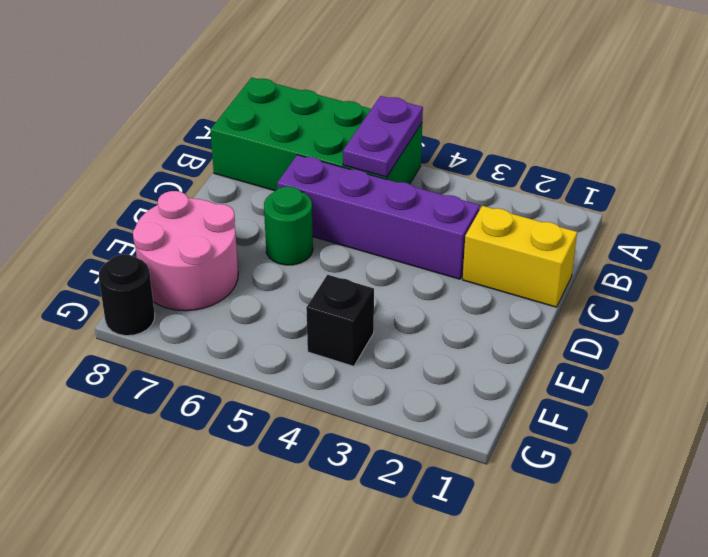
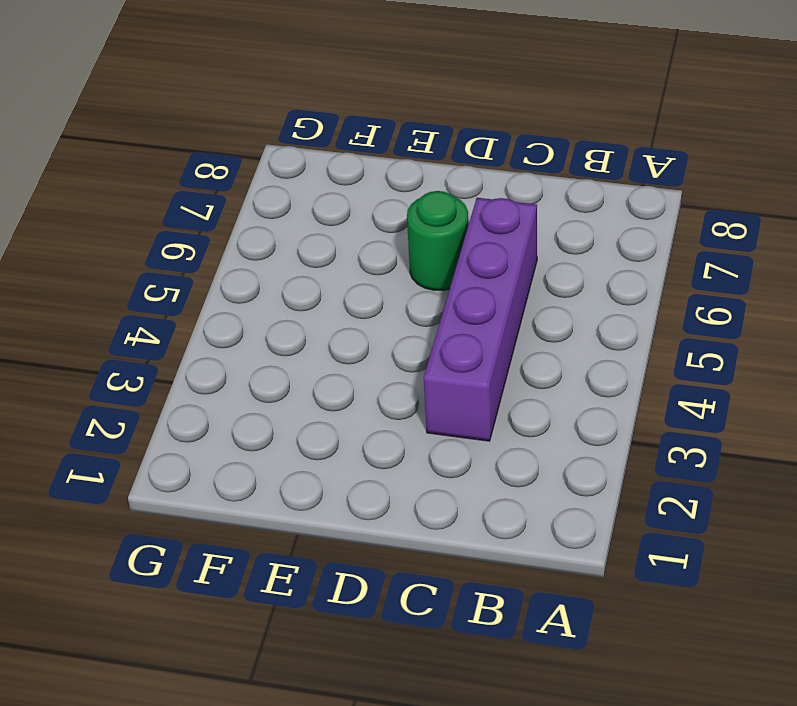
none -> green 2x4 brick [210,78,422,191]
none -> yellow 1x2 brick [463,206,577,307]

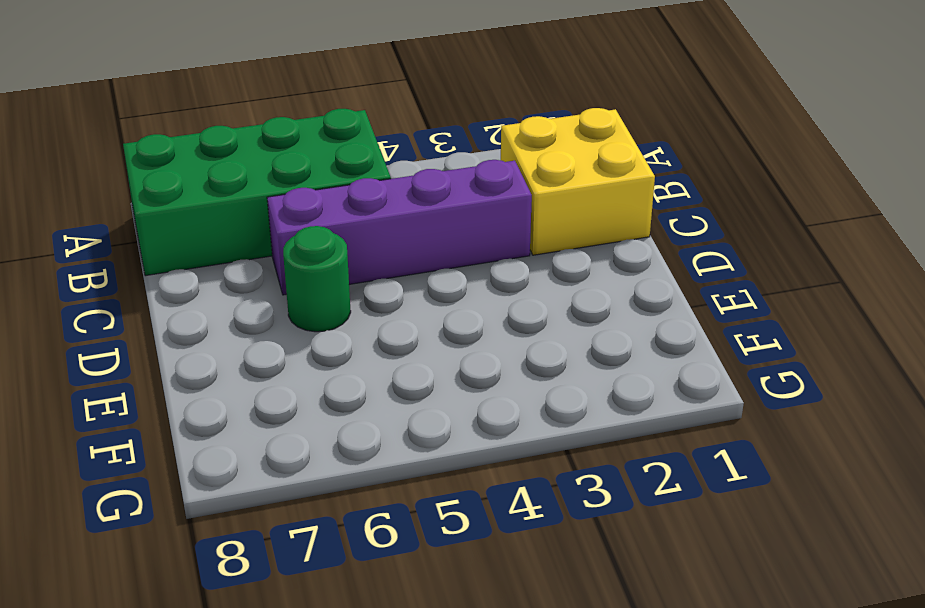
yellow 2x2 brick [501,108,655,255] -> yellow 1x2 brick [463,206,577,307]
none -> pink 2x2 round brick [133,191,238,311]
none -> black 1x1 brick [306,275,374,366]

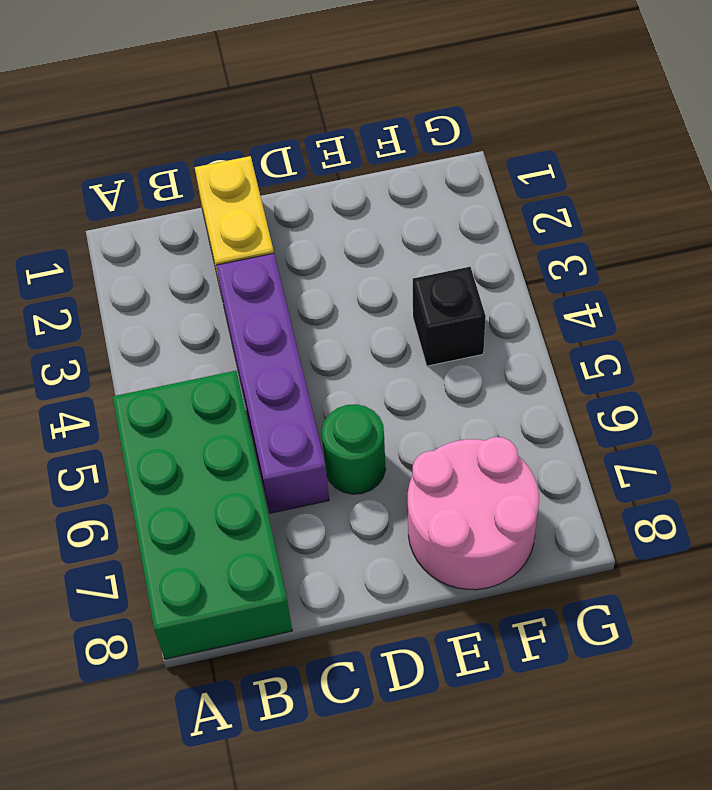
none -> black 1x1 round brick [99,254,155,336]
none -> purple 1x2 plate [343,96,423,177]

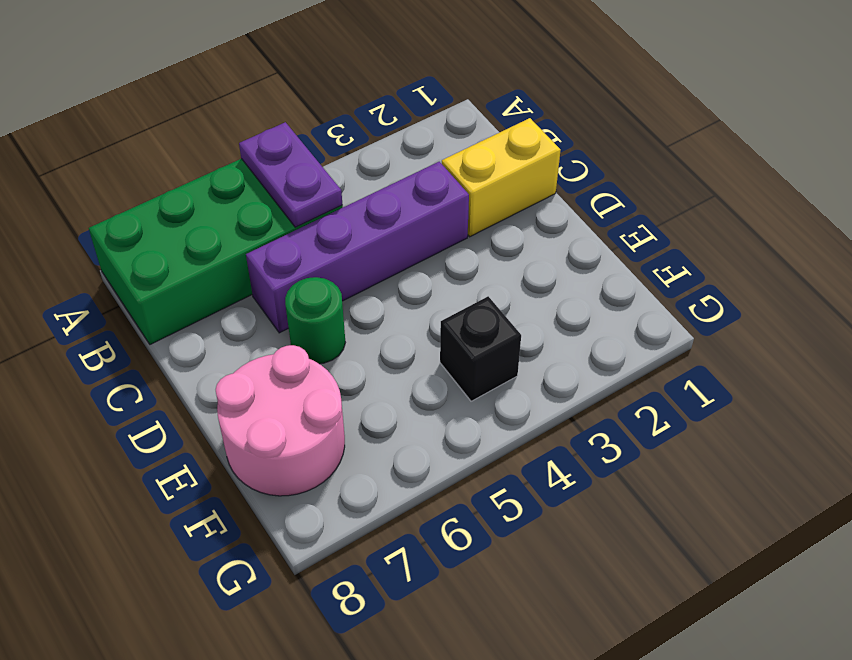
none -> black 1x1 round brick [99,254,155,336]

